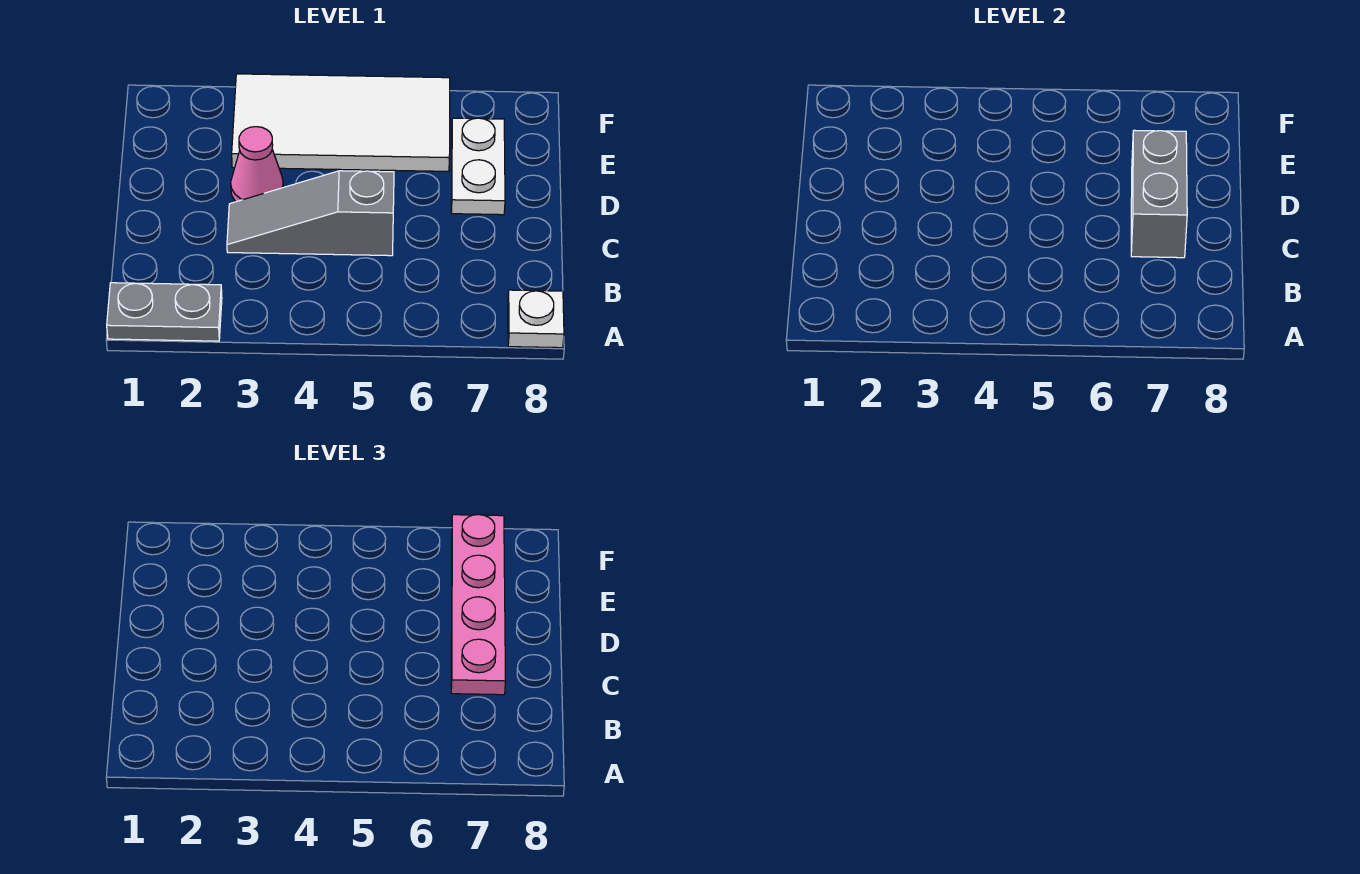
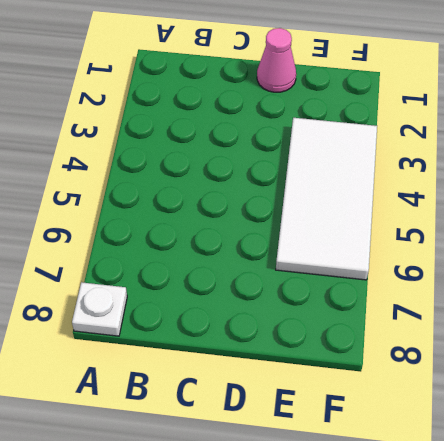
pink 1x1 cone [257,28,296,92] -> pink 1x1 cone moved to [231,127,283,202]
none -> grey 1x2 plate [107,283,222,341]
none -> grey 1x3 slope [227,171,394,256]

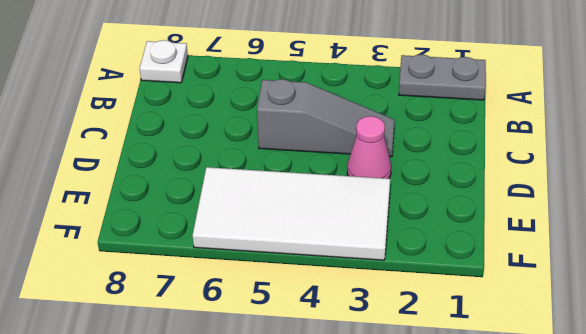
none -> white 1x2 plate [451,118,505,215]
none -> grey 1x2 brick [1131,130,1187,258]

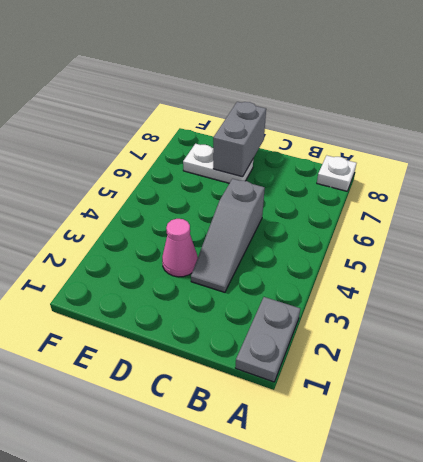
grey 1x2 brick [213,102,266,177] -> grey 1x2 brick turned to [1131,130,1187,258]
none -> white 2x4 tile [232,74,450,171]
none -> pink 1x4 plate [451,515,506,695]

